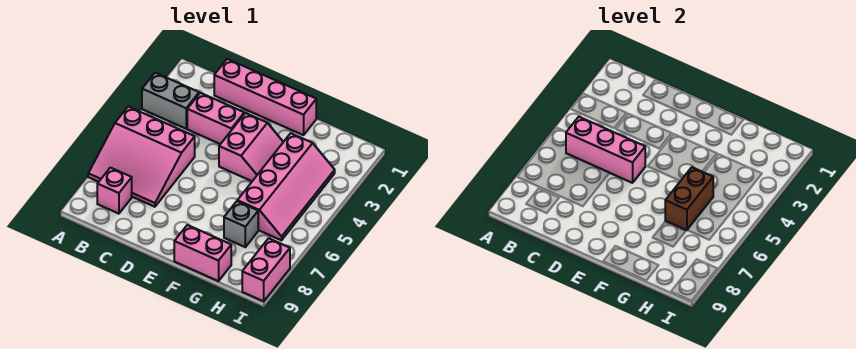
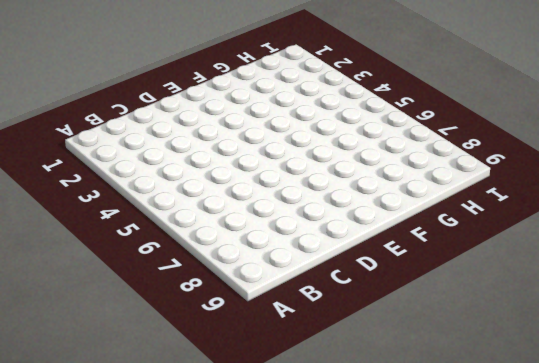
none -> grey 1x2 brick [142,73,199,129]
none -> pink 3x3 slope [88,107,195,207]
none -> pink 1x1 brick [97,168,132,214]

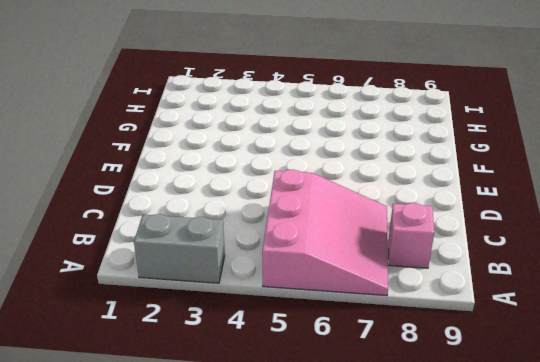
grey 1x2 brick [134,214,225,283] -> grey 1x2 brick turned to [142,73,199,129]
none -> pink 1x4 brick [214,59,316,135]
none -> pink 1x2 brick [187,93,244,144]
none -> pink 2x2 slope [219,113,283,181]

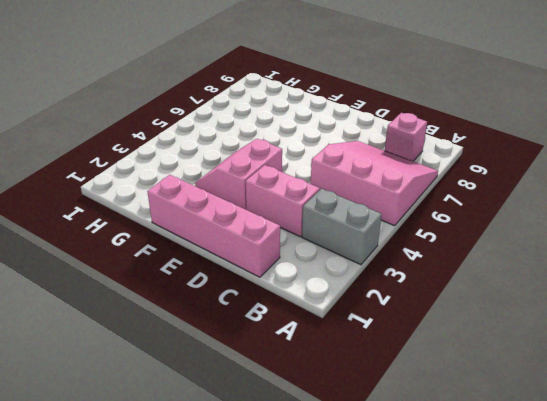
none -> pink 1x2 brick [174,225,231,281]
none -> pink 2x4 slope [237,133,335,240]
none -> grey 1x1 brick [224,201,258,247]

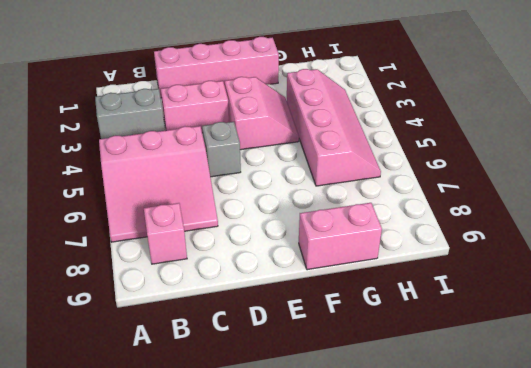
grey 1x1 brick [202,122,241,177] -> grey 1x1 brick moved to [224,201,258,247]
none -> pink 1x2 brick [242,238,290,301]
none -> pink 1x3 brick [566,117,645,183]
none -> brown 1x2 brick [665,167,713,230]

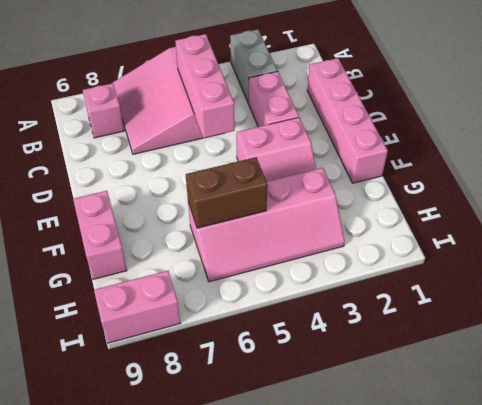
none -> grey 1x1 brick [224,201,258,247]

